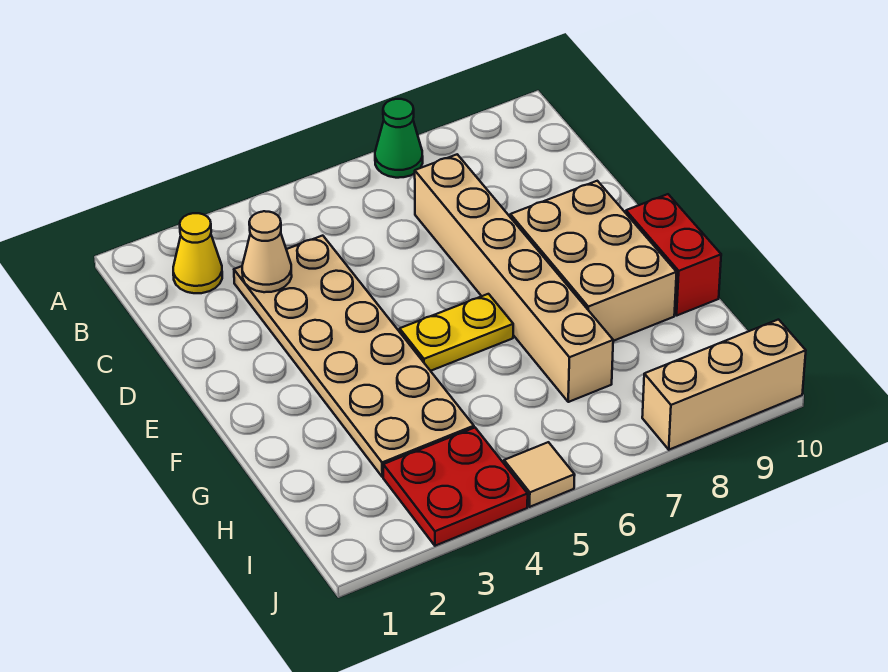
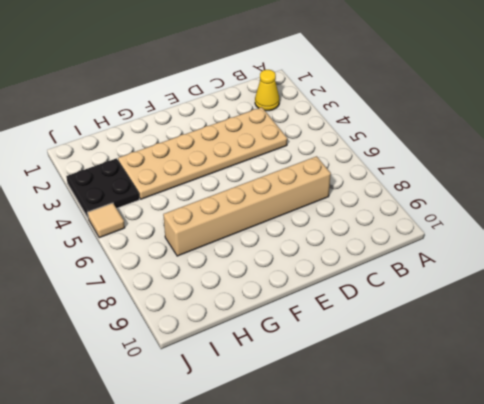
black 2x2 plate [66,158,139,218] -> red 2x2 plate [383,428,528,546]
none -> green 1x1 cone [375,99,423,178]
none -> tan 2x3 brick [510,181,677,341]

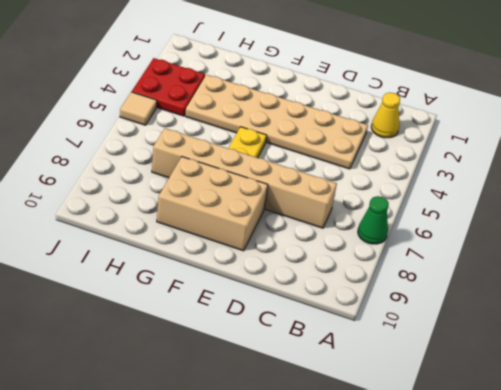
none -> red 1x2 brick [626,194,721,315]
none -> tan 1x3 brick [642,320,806,450]

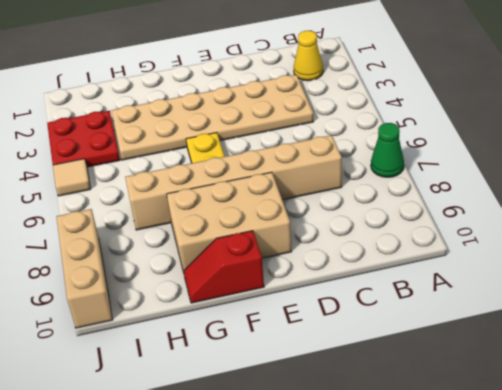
red 1x2 slope [183,231,264,303] -> red 1x2 brick [626,194,721,315]
none -> tan 1x1 cone [242,211,292,292]

